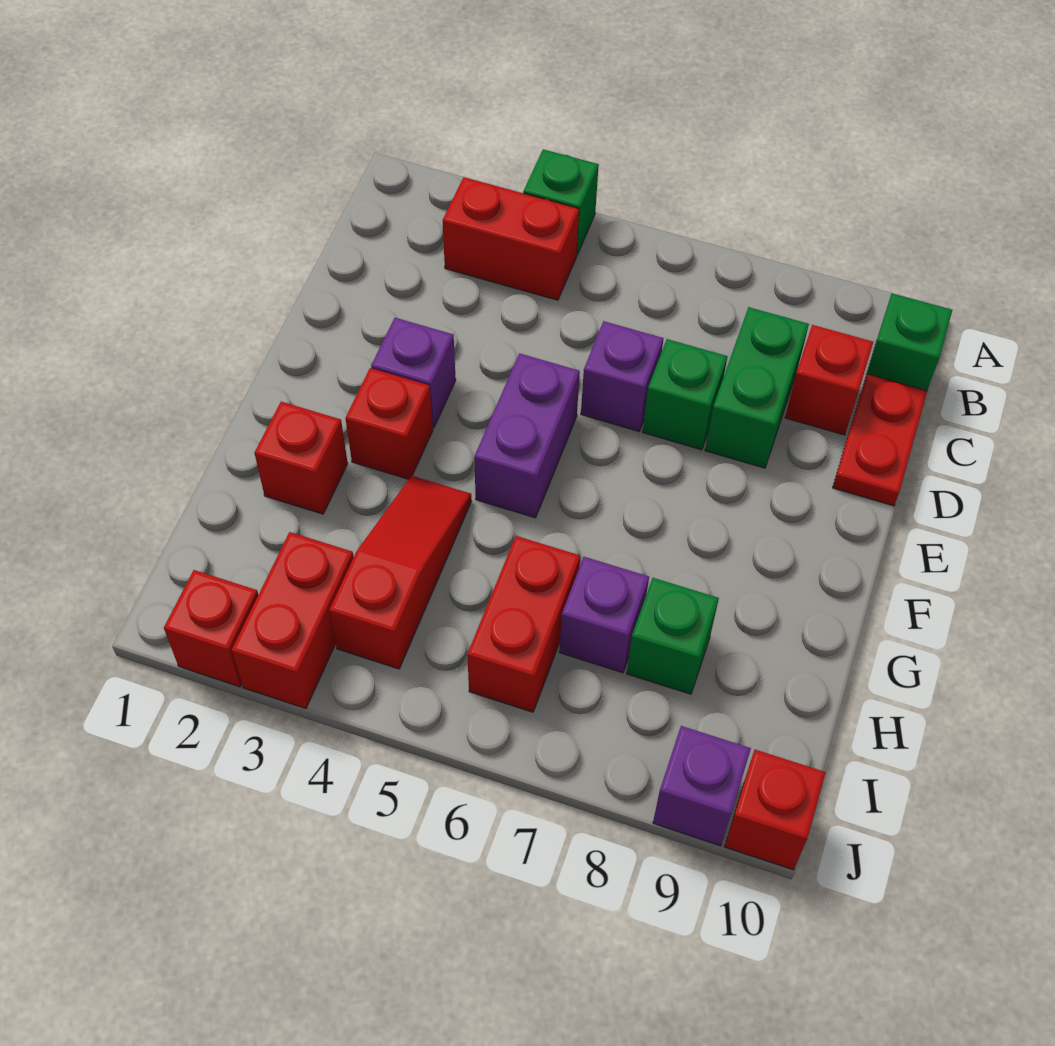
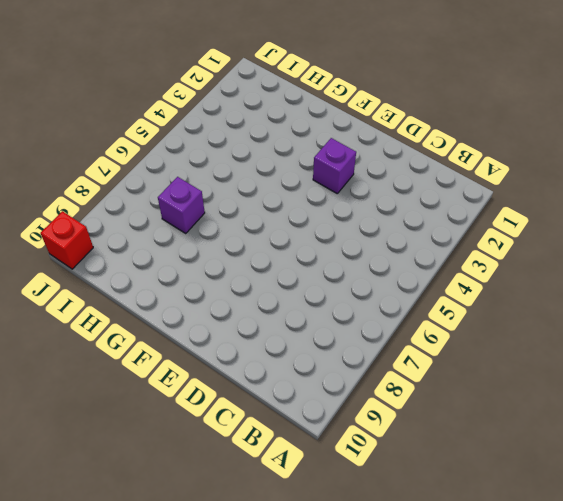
none -> green 1x1 brick [523,149,599,255]
none -> red 1x2 brick [443,177,579,300]
none -> green 1x1 brick [867,294,952,391]

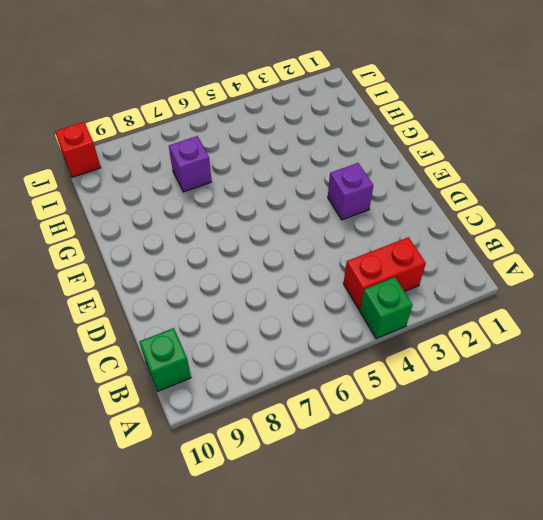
none -> green 1x2 brick [705,307,809,468]
none -> red 1x1 brick [785,325,873,435]
none -> red 1x2 plate [833,374,927,506]

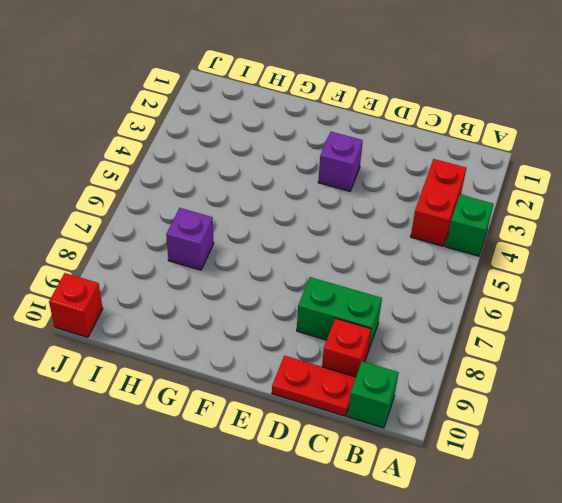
none -> purple 1x1 brick [581,321,664,431]
none -> green 1x1 brick [643,339,728,450]
none -> purple 1x2 brick [474,353,580,518]

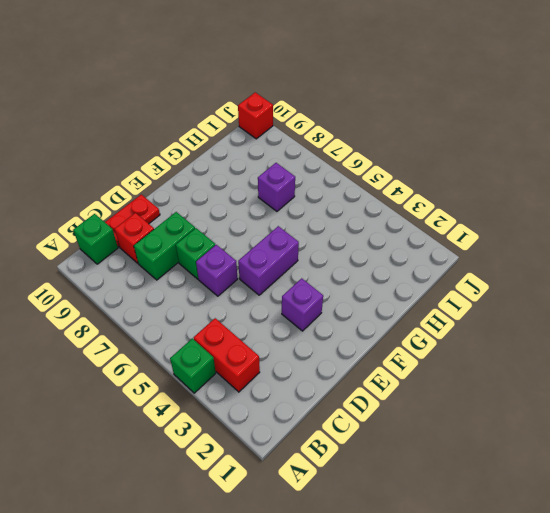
none -> red 1x1 brick [346,368,433,479]
none -> red 1x1 brick [255,402,348,514]
none -> red 1x3 slope [329,476,471,669]

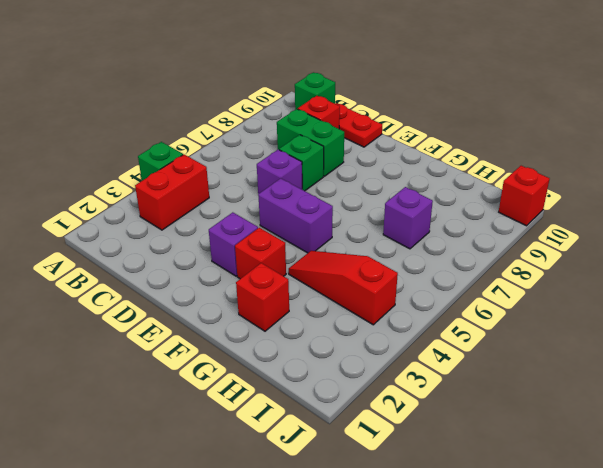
none -> red 1x2 brick [467,536,580,712]
none -> green 1x1 brick [627,578,719,694]
none -> red 1x2 brick [232,532,354,708]

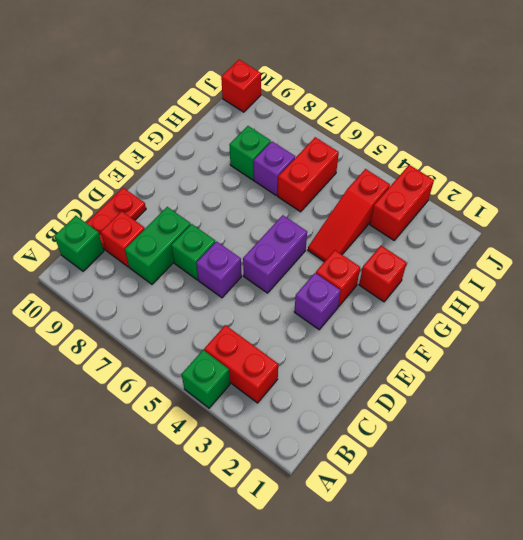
none -> red 1x1 brick [164,570,258,687]
none -> purple 1x1 brick [653,726,751,846]

